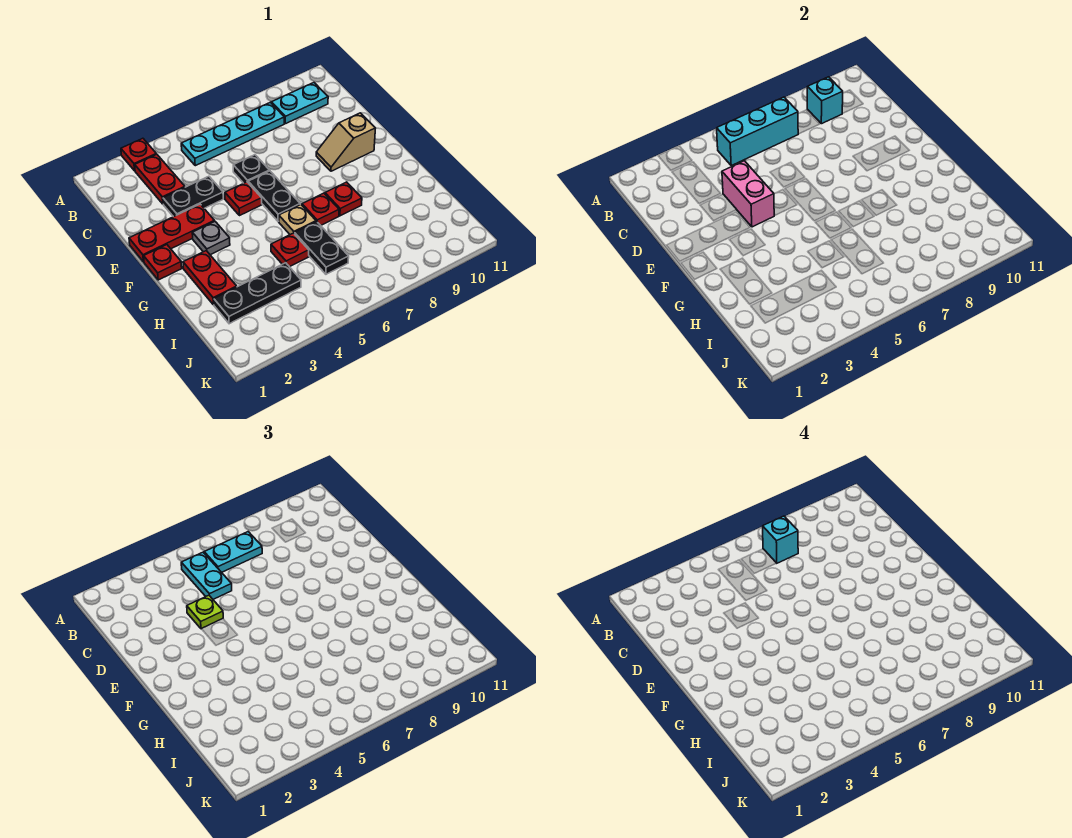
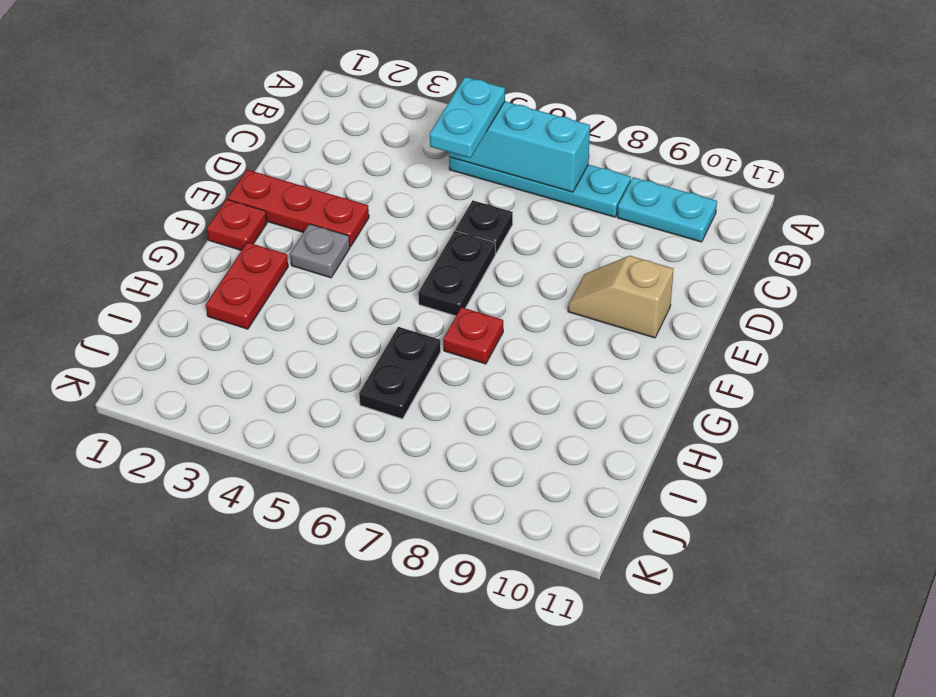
none -> red 1x1 plate [121,138,156,171]
none -> red 1x2 plate [135,154,185,204]
none -> black 1x2 plate [163,176,223,217]

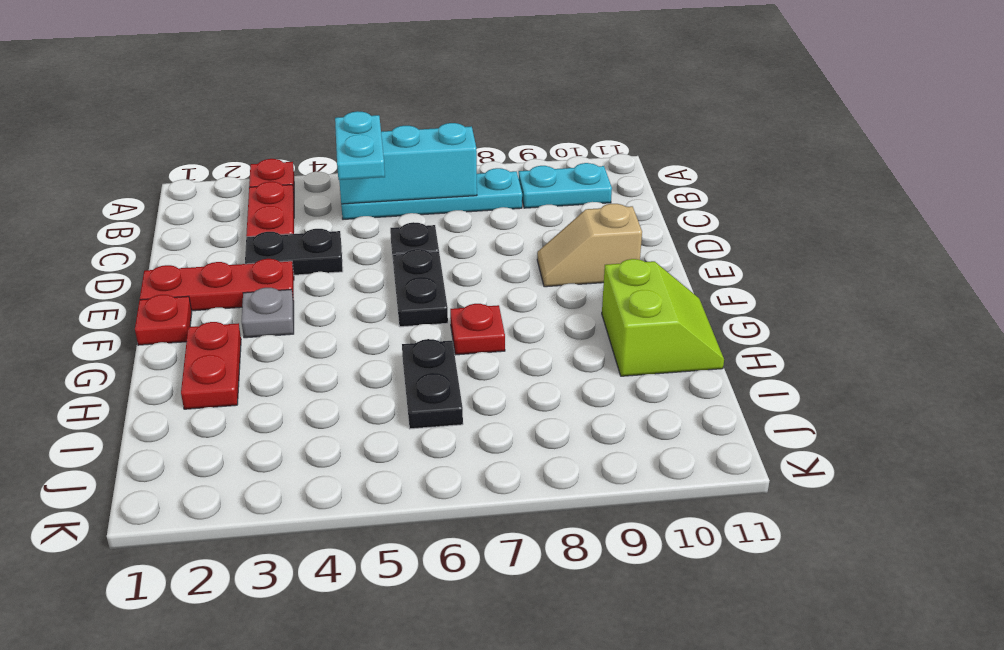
lime 2x2 slope [602,259,724,376] -> none
none -> red 1x1 plate [225,182,262,216]
none -> tan 1x1 plate [279,204,316,234]
none -> red 1x1 plate [325,182,362,216]

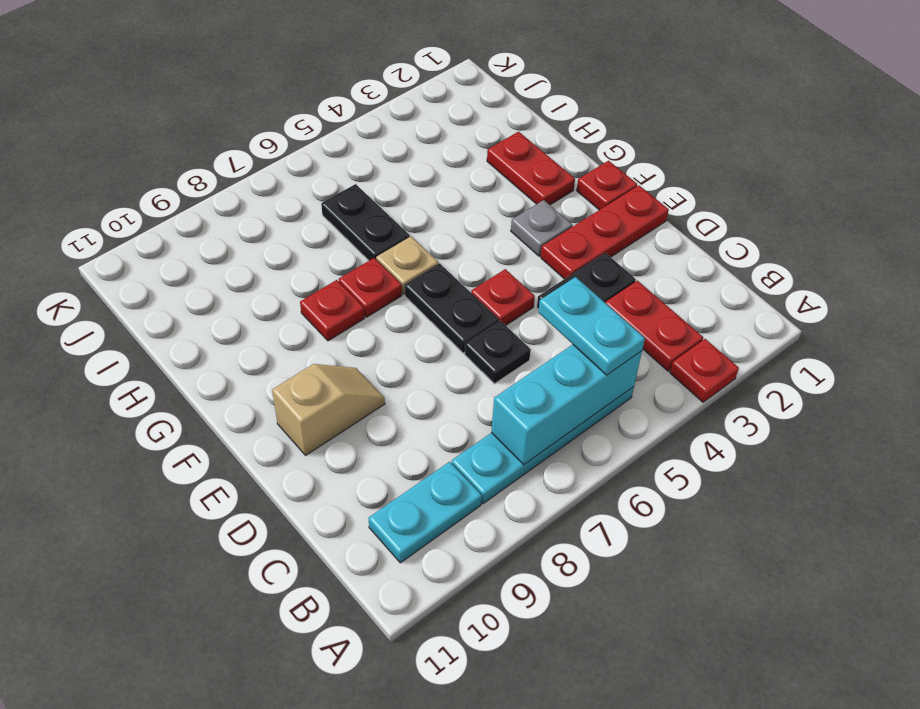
none -> red 1x1 plate [271,233,309,267]
none -> black 1x3 plate [214,263,301,324]
none -> cyan 1x1 brick [807,77,843,124]

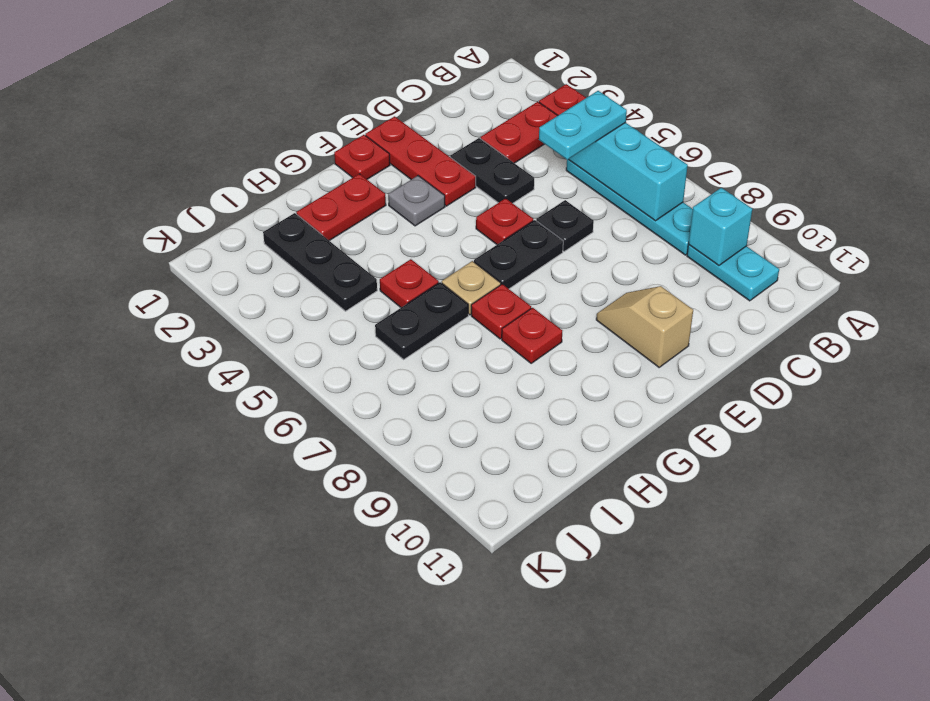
none -> pink 1x2 brick [722,161,774,227]
none -> cyan 1x2 plate [204,532,262,572]
none -> lime 1x1 plate [187,595,223,629]

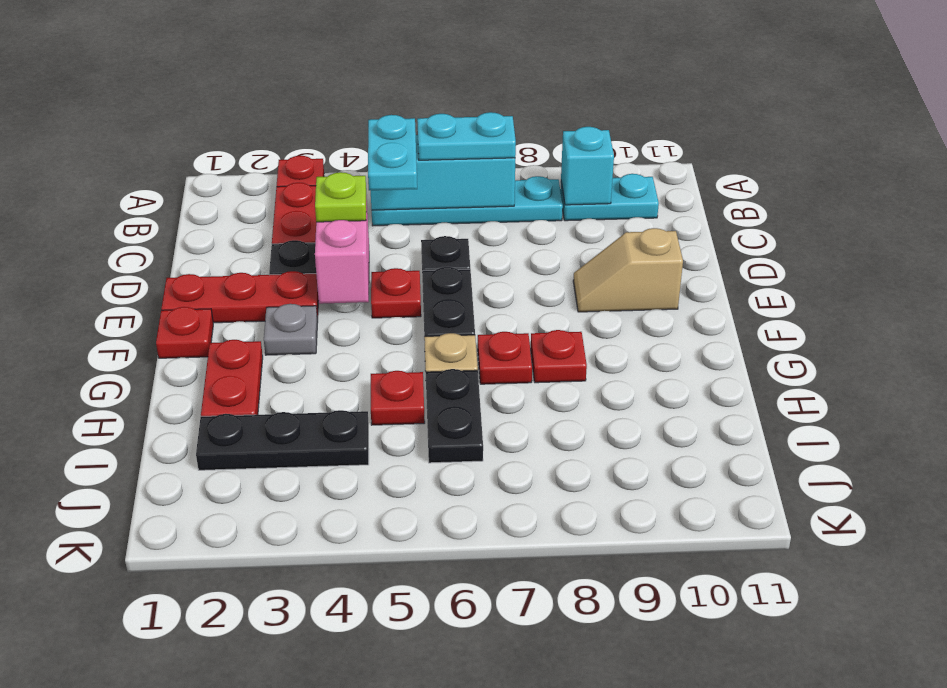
none -> cyan 1x1 brick [763,516,798,563]

